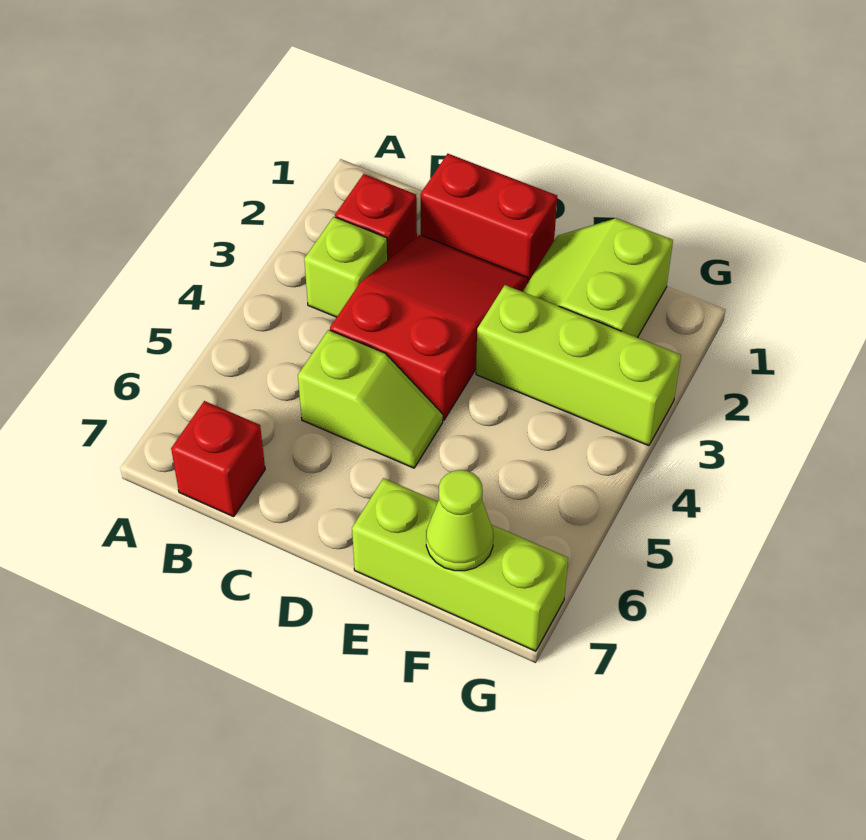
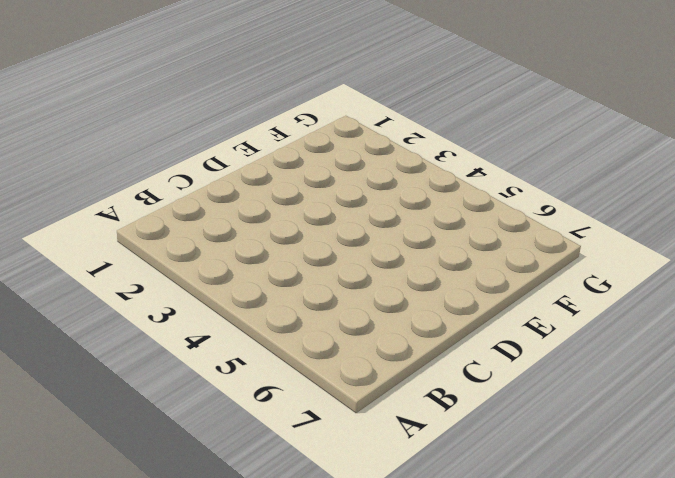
none -> red 1x1 brick [335,174,417,260]
none -> lime 1x1 brick [304,217,388,317]

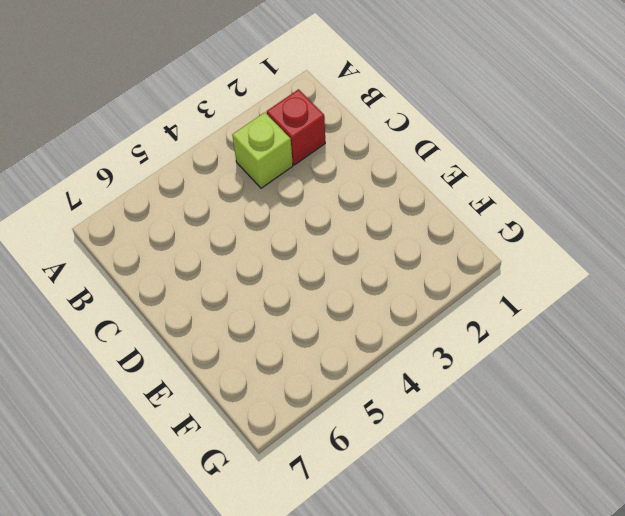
none -> red 1x1 brick [171,401,265,517]
none -> red 1x2 brick [421,154,557,282]

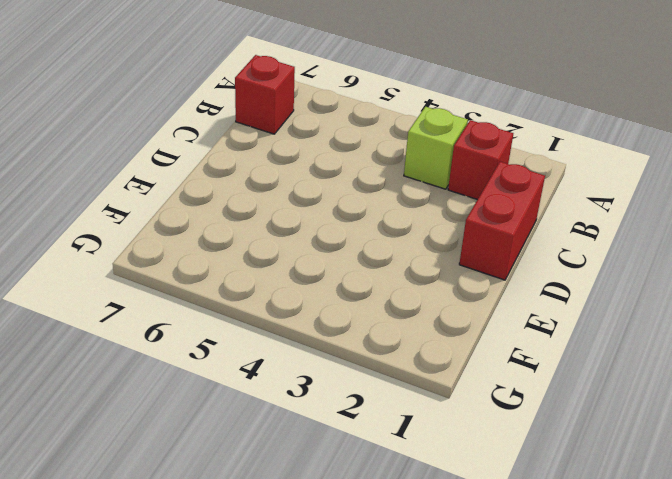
none -> red 2x3 slope [330,235,528,420]
none -> lime 1x2 slope [298,330,443,468]

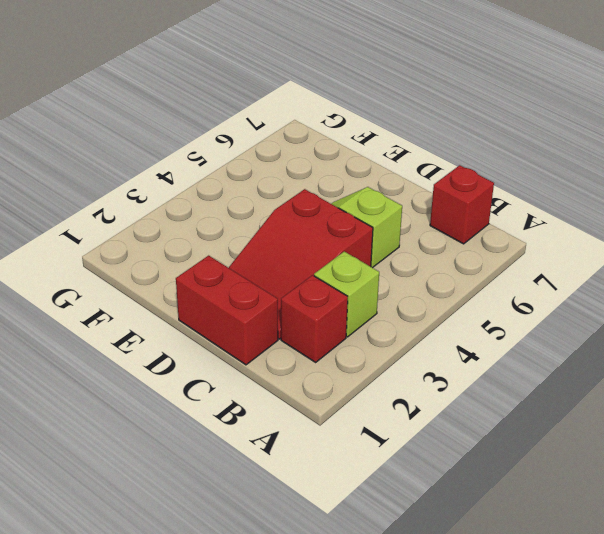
none -> lime 2x2 slope [523,218,673,338]
none -> lime 1x3 brick [476,285,681,446]

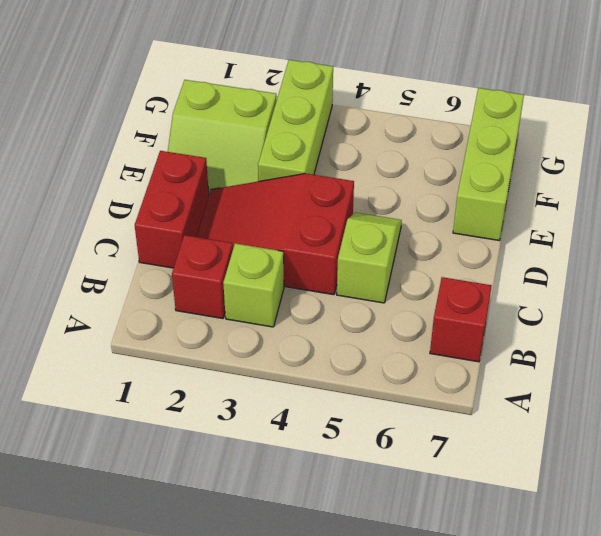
none -> lime 1x1 cone [426,470,493,571]

